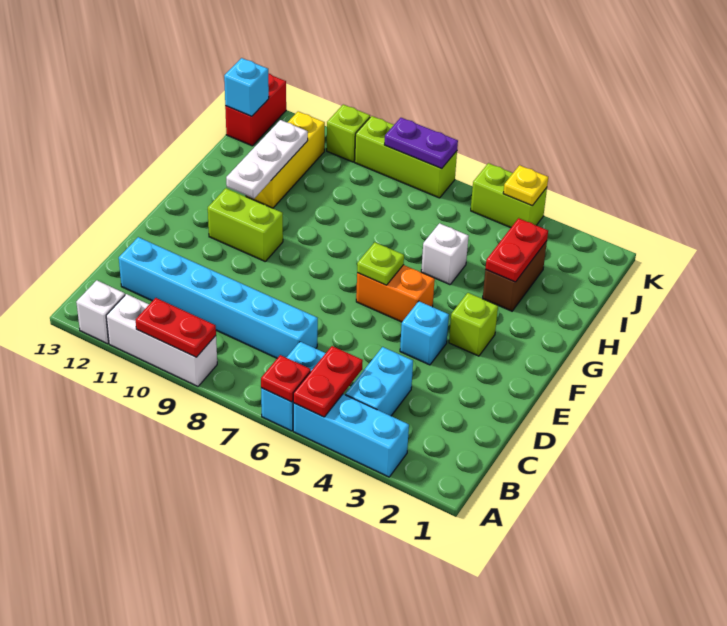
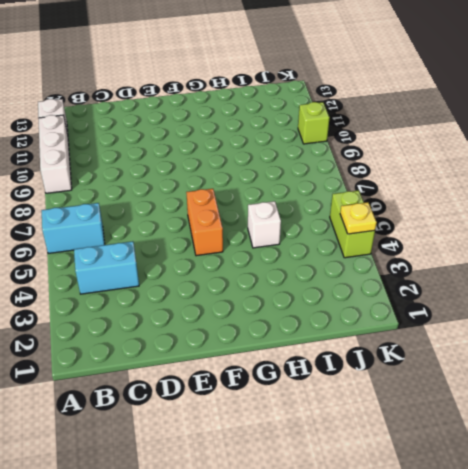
none -> cyan 1x3 brick [293,394,409,477]
none -> cyan 1x6 brick [119,237,318,358]
none -> cyan 1x1 brick [400,301,449,365]

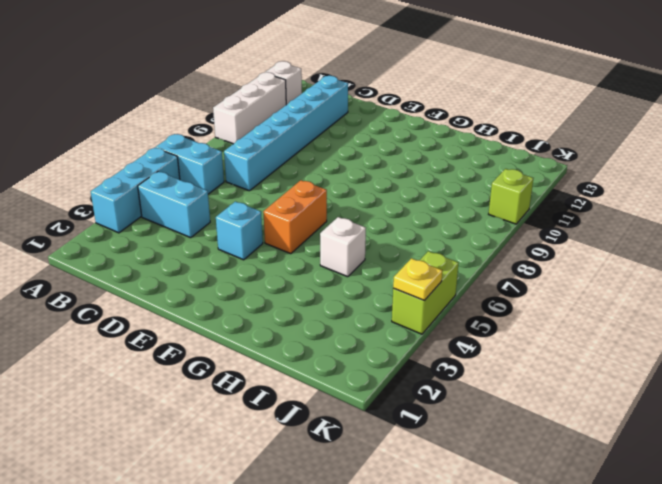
none -> lime 1x1 brick [449,293,498,356]
none -> lime 1x2 brick [208,188,283,261]
none -> brown 1x2 brick [483,241,547,311]

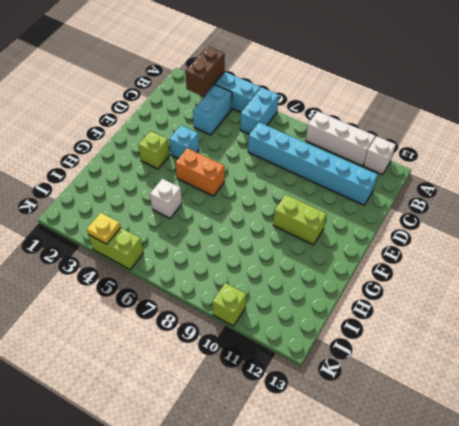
brown 1x2 brick [185,46,225,96] -> brown 1x2 brick moved to [483,241,547,311]
none -> yellow 1x3 brick [246,111,325,208]
none -> red 1x2 brick [225,73,286,146]
none -> lime 1x3 brick [355,116,457,198]

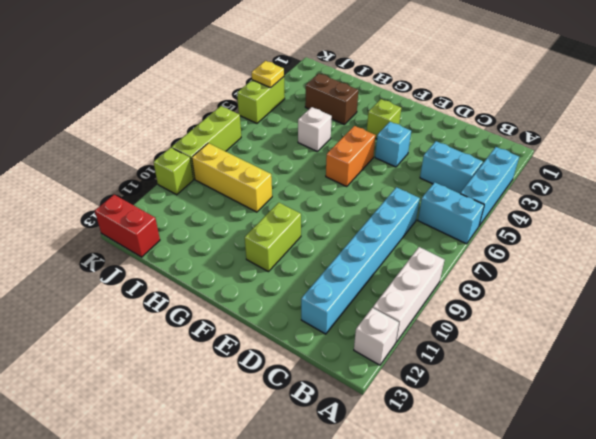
yellow 1x3 brick [192,143,272,212] -> yellow 1x3 brick moved to [246,111,325,208]
none -> red 1x2 plate [293,346,363,417]
none -> red 1x1 plate [261,355,311,402]
none -> red 1x2 plate [136,298,216,357]

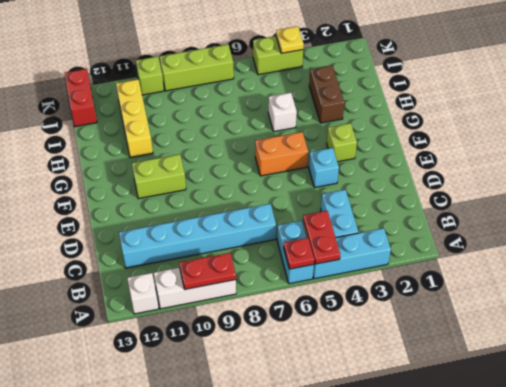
none -> lime 1x1 plate [357,242,404,285]
none -> white 1x3 plate [226,120,308,198]
none -> red 1x2 plate [486,218,548,282]

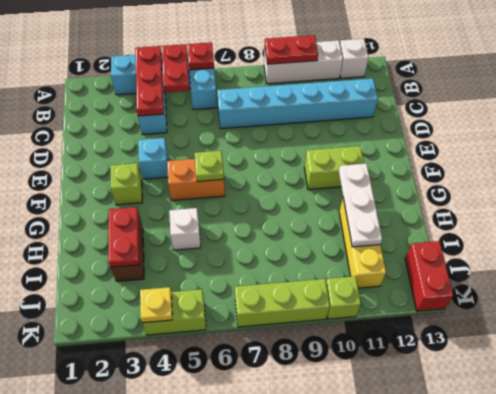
red 1x3 plate [135,46,164,116] -> none
none -> cyan 1x1 brick [224,58,269,116]
none -> purple 1x2 plate [384,118,458,168]

